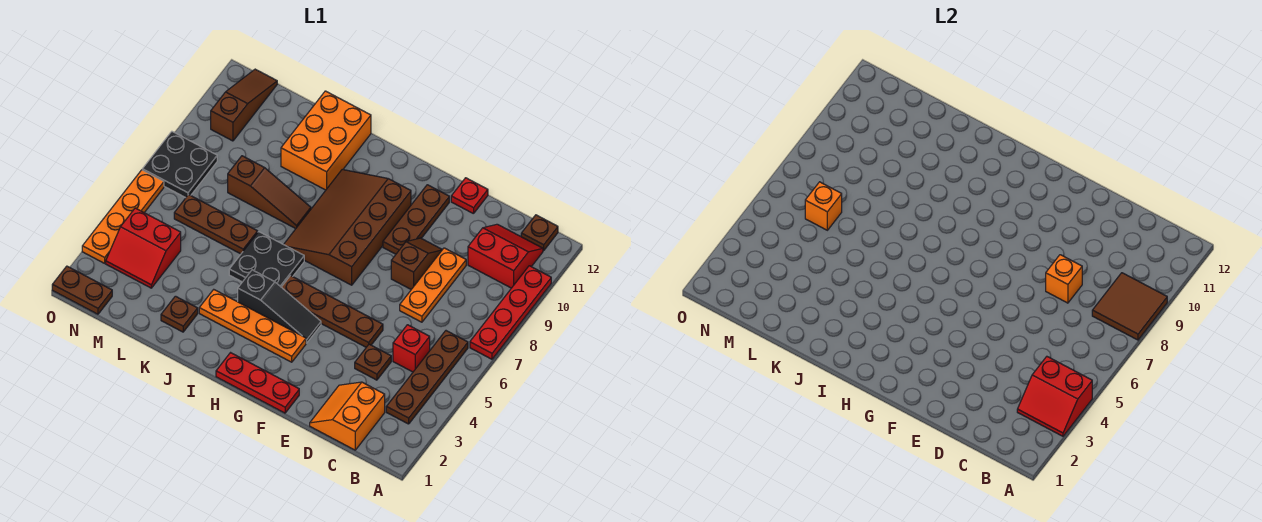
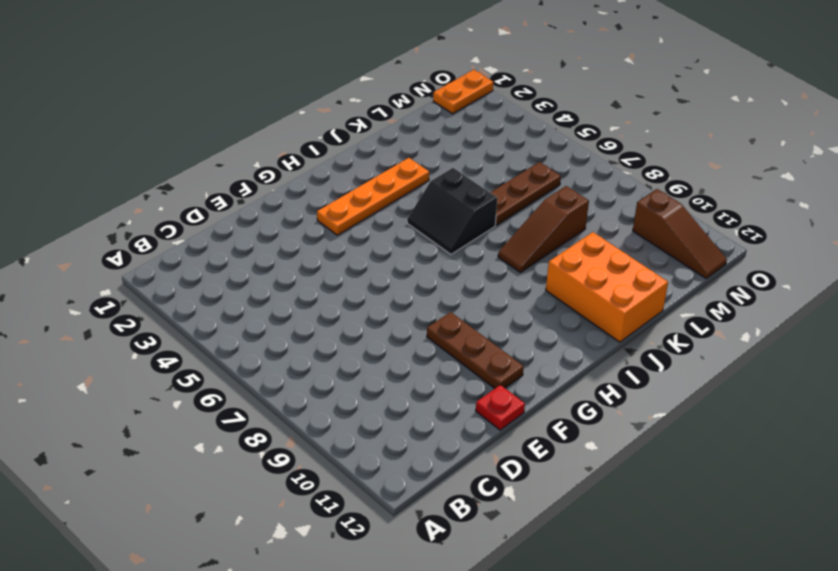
black 2x2 slope [407,168,497,254] -> black 2x2 plate [229,232,304,287]
orange 1x2 plate [433,70,493,114] -> brown 1x2 plate [52,266,112,314]
none -> red 1x4 plate [470,266,551,359]
none -> brown 1x4 plate [386,331,468,424]
none -> red 2x2 slope [468,224,543,288]
none -> brown 1x1 plate [521,215,558,251]

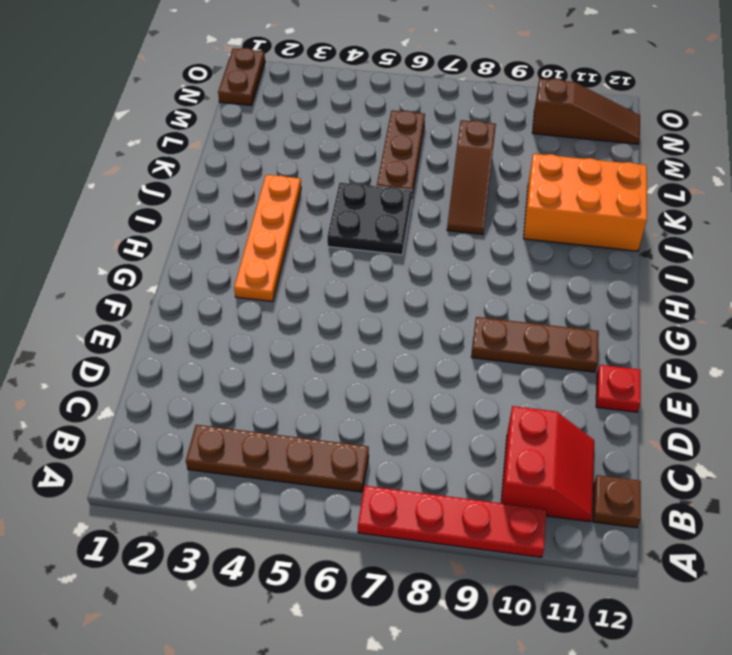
none -> orange 2x2 slope [310,382,385,450]
none -> red 1x1 brick [393,325,430,372]
none -> brown 1x1 plate [355,344,391,380]
none -> orange 1x3 plate [400,248,466,322]

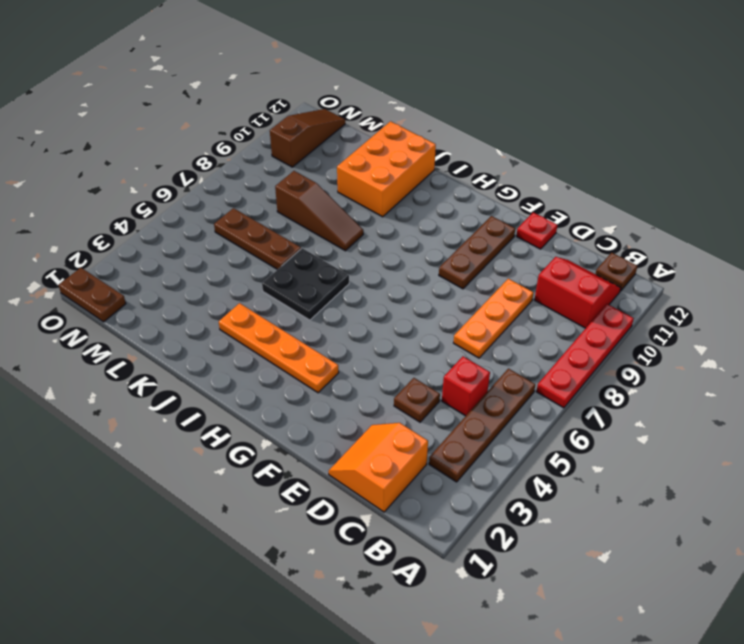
none -> brown 1x4 plate [282,276,383,347]
none -> brown 1x2 slope [391,238,442,289]
none -> red 1x3 plate [216,353,299,413]
none -> black 1x3 slope [238,270,321,343]

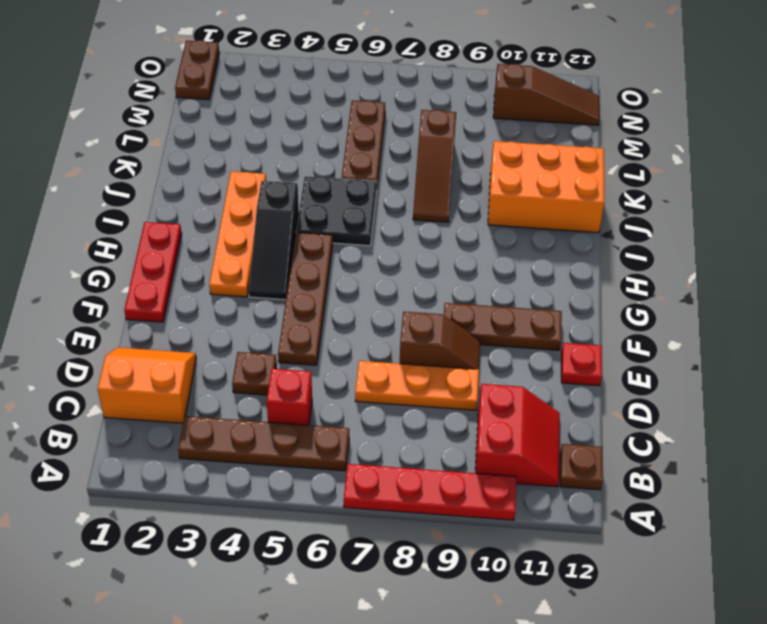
none -> brown 3x4 slope [284,169,411,285]
none -> brown 1x1 plate [161,296,198,332]
none -> red 2x2 slope [106,208,181,288]
none -> black 2x2 plate [142,132,217,198]

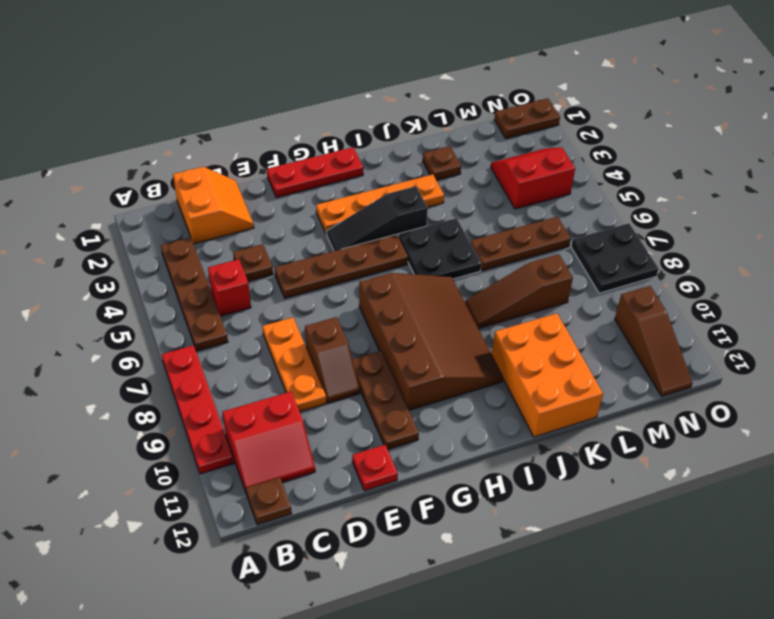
none -> orange 1x4 plate [82,170,164,263]
none -> red 2x2 slope [1017,357,1092,436]
none -> brown 2x2 tile [1092,273,1167,340]
none -> orange 1x1 brick [1046,255,1082,303]

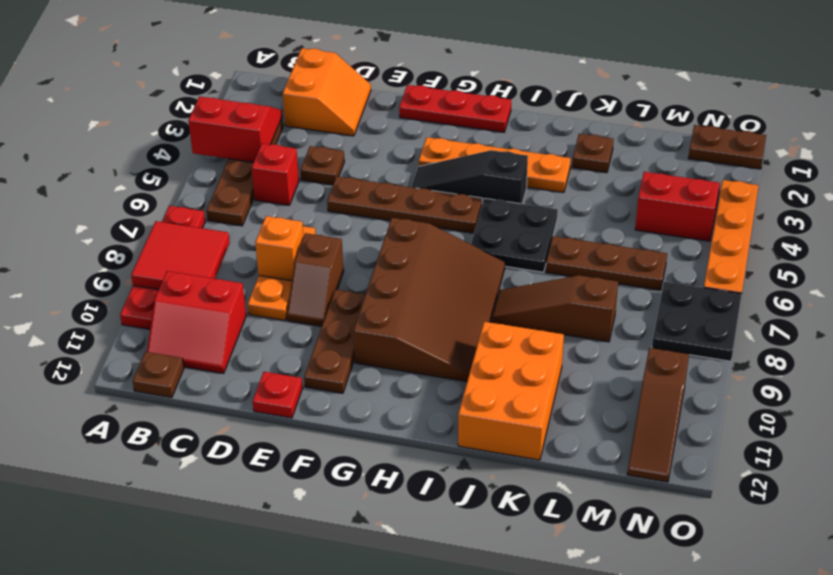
red 2x2 tile [131,221,230,290] -> brown 2x2 tile [1092,273,1167,340]
none -> orange 1x1 brick [805,182,842,230]

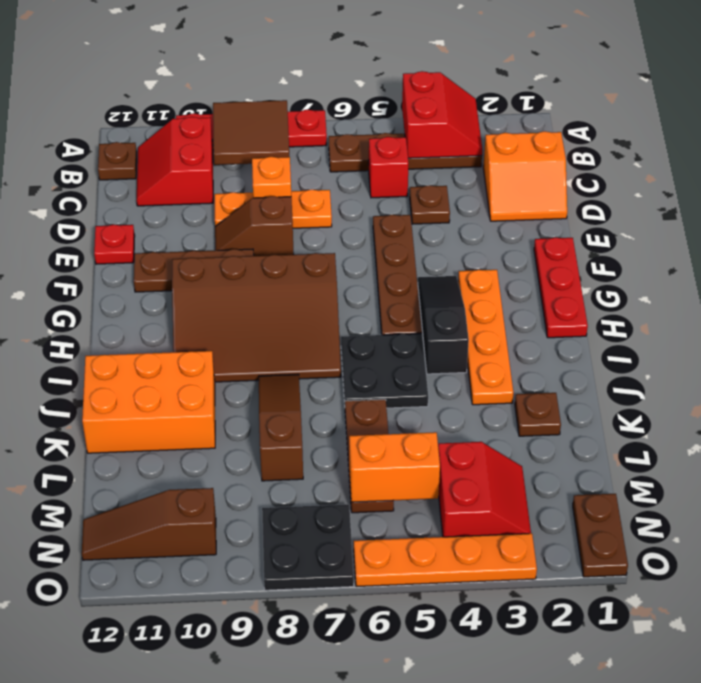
orange 1x2 brick [349,432,440,502] -> orange 1x1 brick [805,182,842,230]

